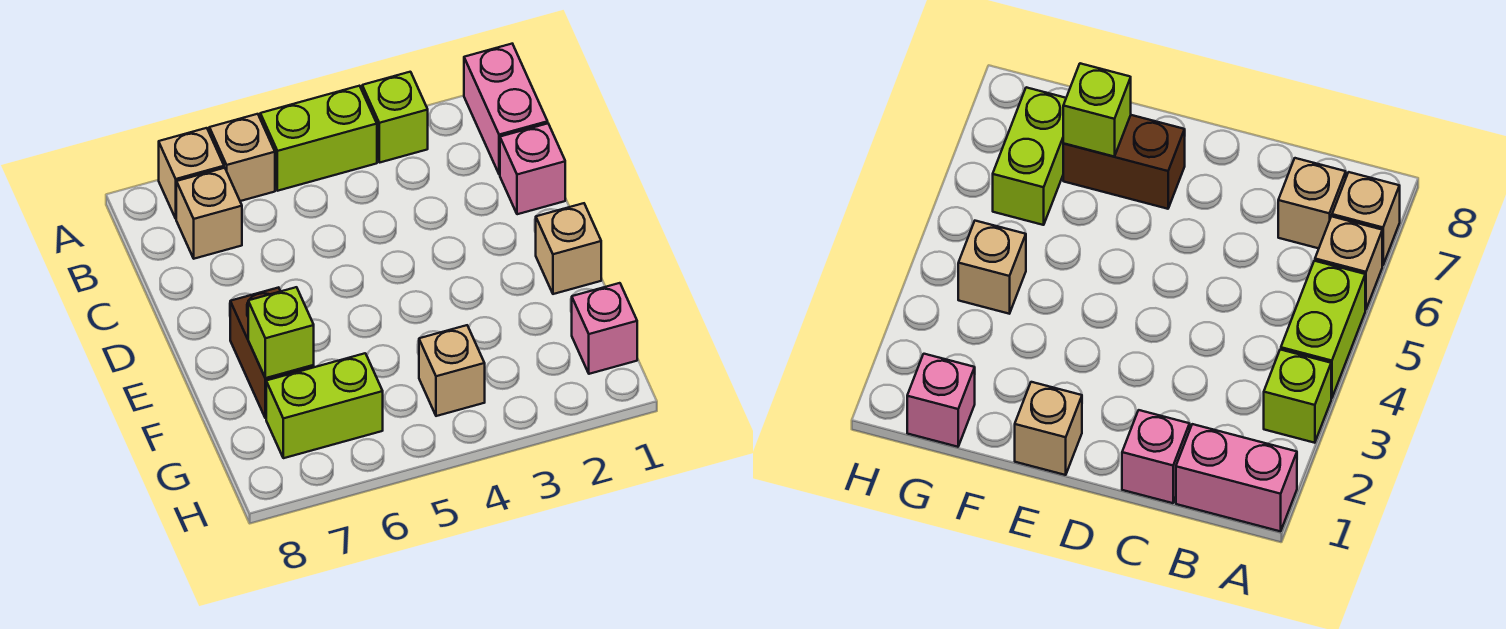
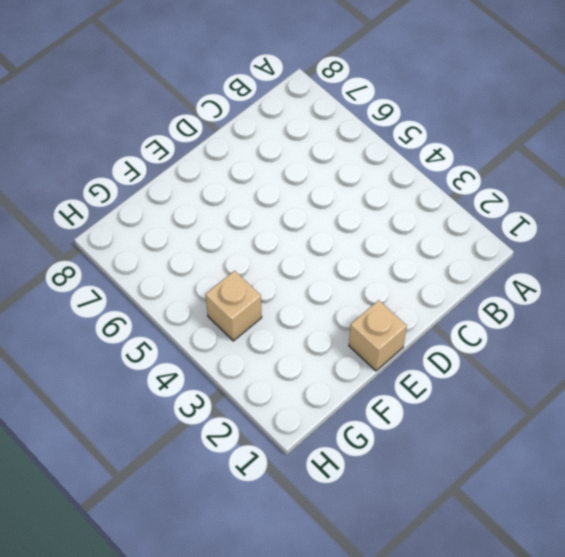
none -> pink 1x2 brick [464,44,548,174]
none -> lime 1x1 brick [362,72,428,163]
none -> lime 1x2 brick [260,86,377,191]

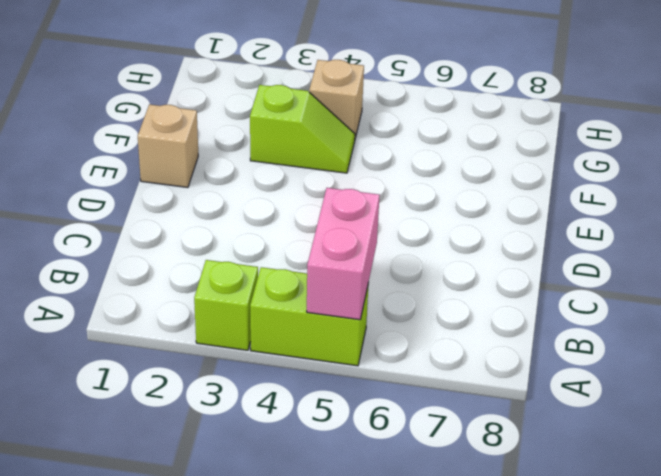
pink 1x2 brick [307,188,380,320] -> pink 1x2 brick moved to [464,44,548,174]
lime 1x2 slope [250,85,355,173] -> none
none -> tan 1x1 brick [209,114,275,201]
none -> tan 1x1 brick [159,128,224,218]
none -> tan 1x1 brick [176,168,242,259]

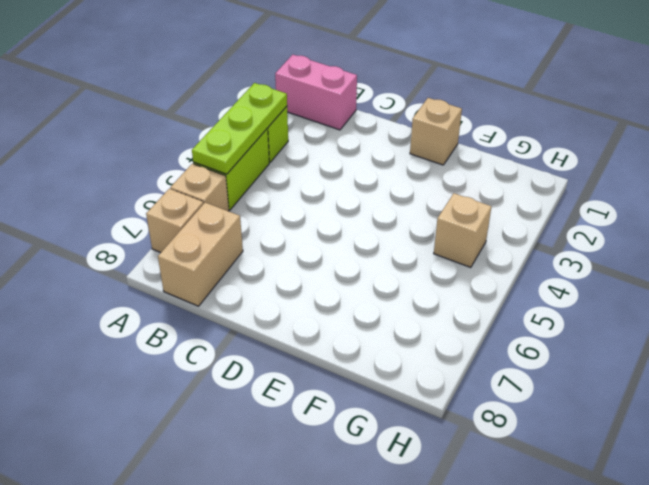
lime 1x3 plate [192,83,287,174] -> none
tan 1x2 brick [158,202,243,306] -> tan 1x1 brick [176,168,242,259]
none -> pink 1x1 brick [500,124,565,214]
none -> brown 1x2 brick [230,287,314,418]
none -> pink 1x1 brick [572,283,637,374]

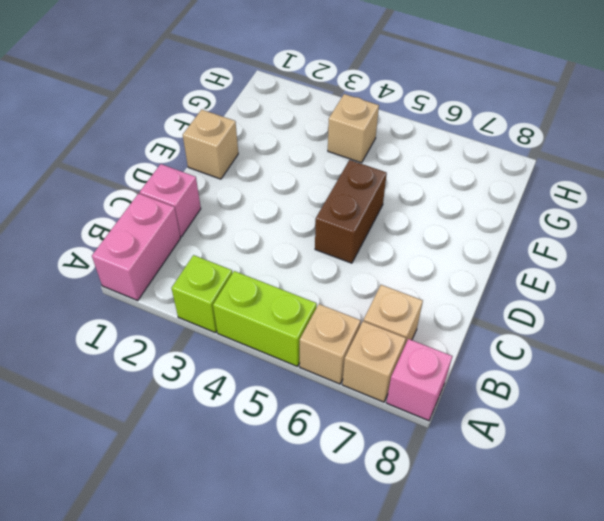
pink 1x1 brick [386,339,452,421] -> pink 1x1 brick moved to [572,283,637,374]
brown 1x2 brick [315,160,387,263] -> brown 1x2 brick moved to [230,287,314,418]
none -> lime 1x2 brick [266,353,383,458]
none -> lime 1x1 brick [248,287,314,378]

